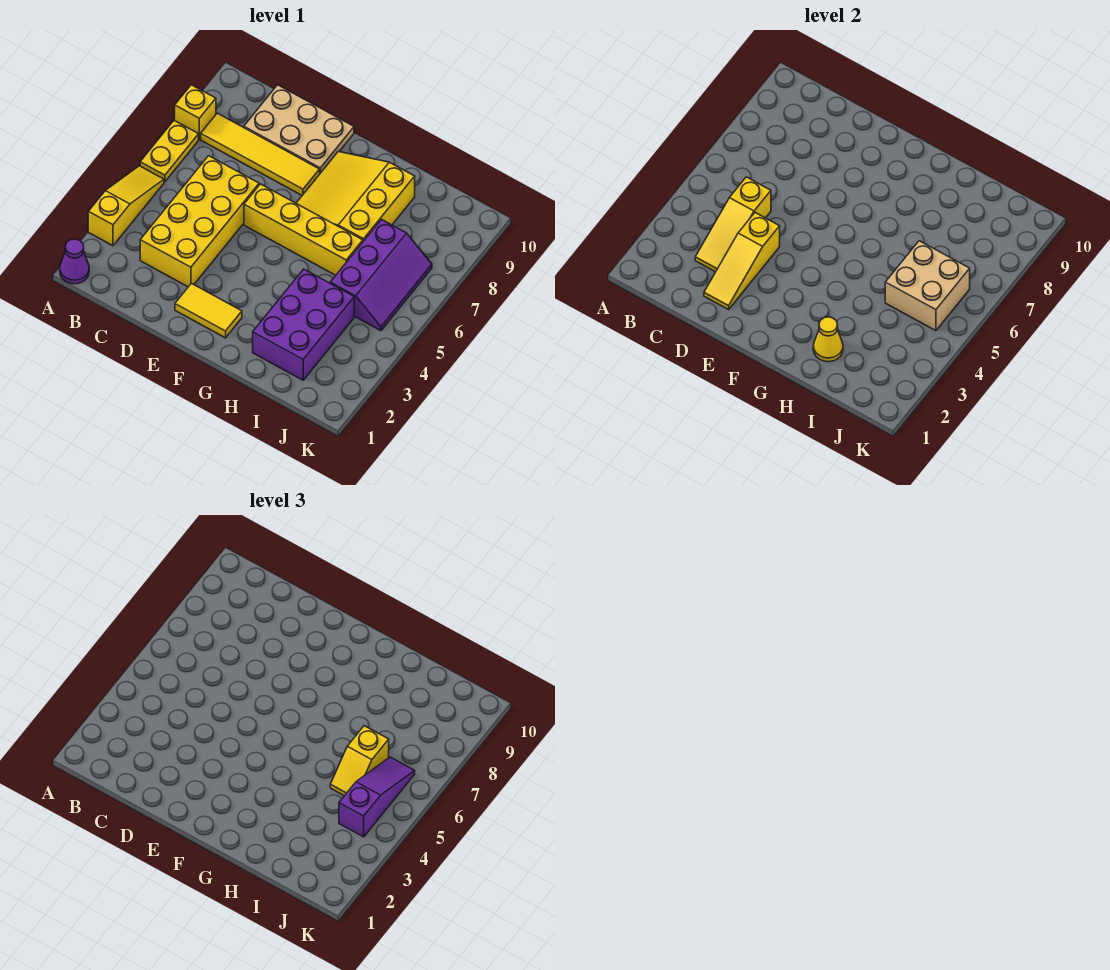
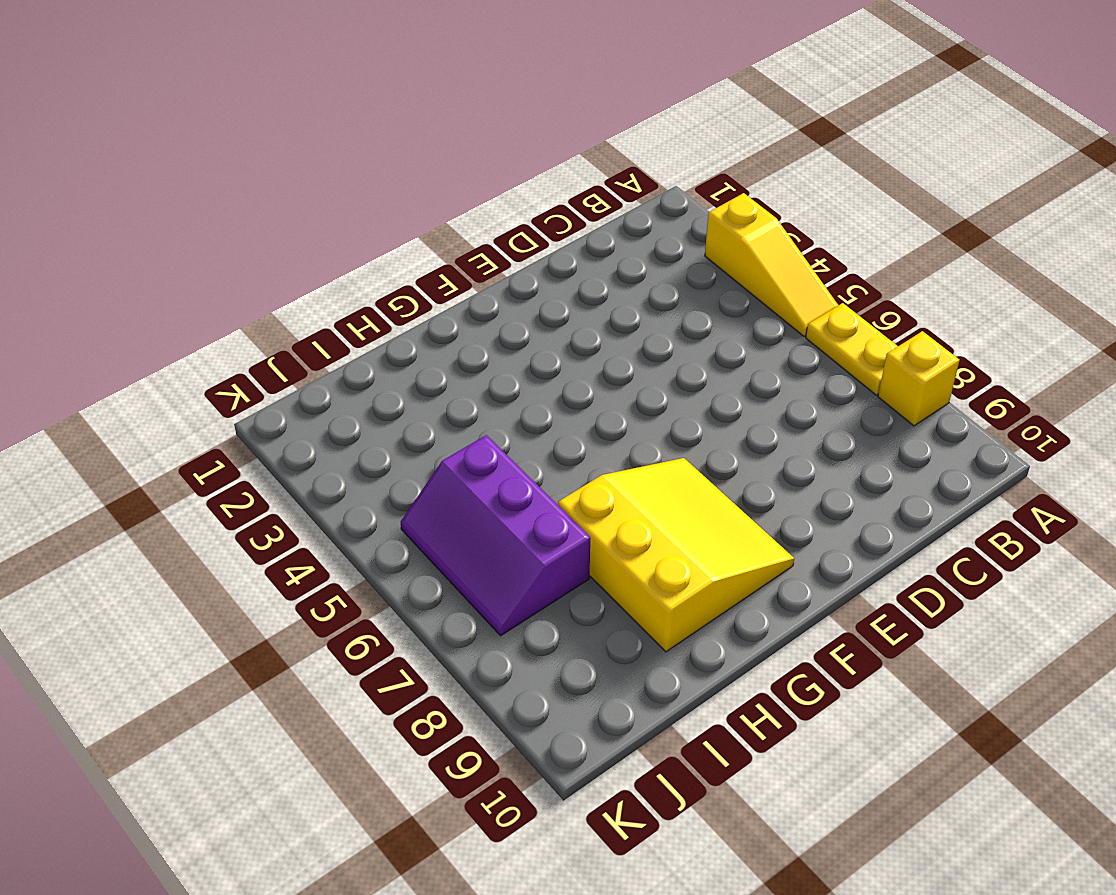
none -> purple 1x1 cone [60,239,89,284]
none -> yellow 1x4 tile [201,113,320,195]
none -> yellow 2x4 brick [140,156,259,287]

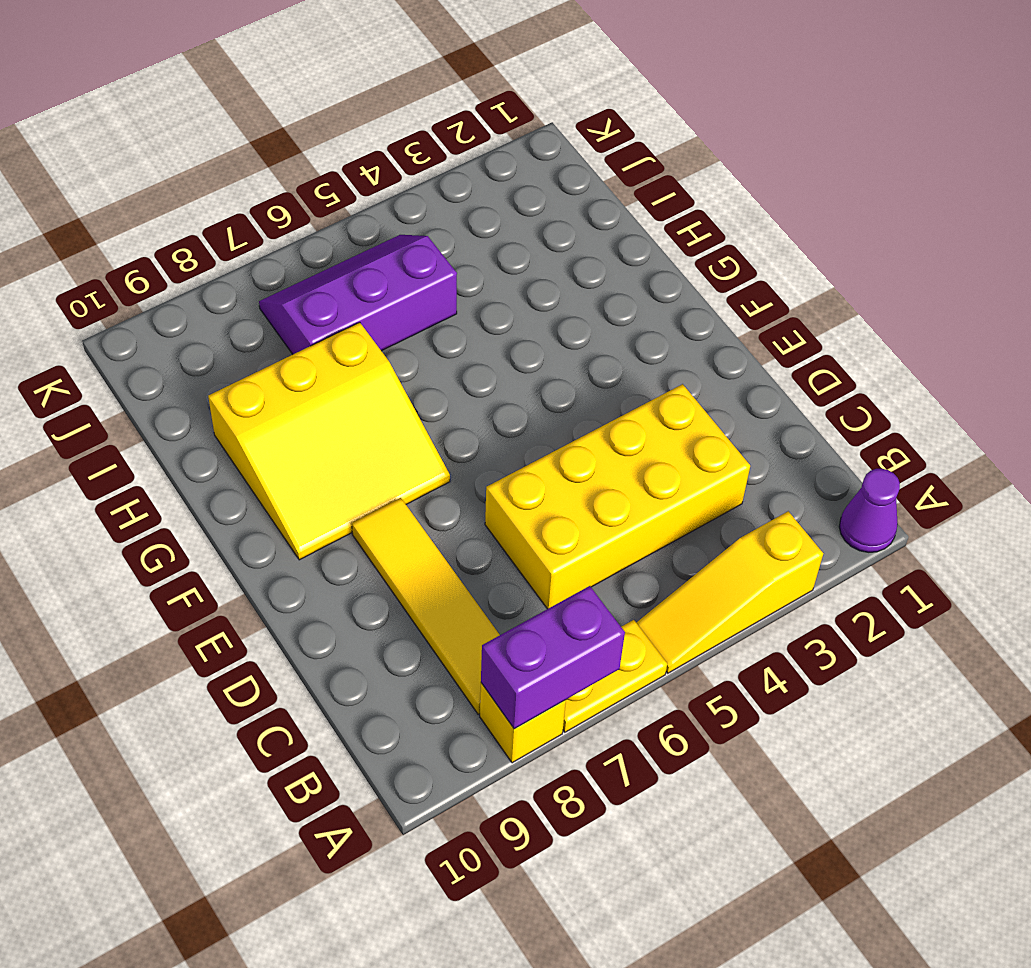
purple 1x2 brick [481,586,625,729] -> none
none -> tan 2x3 plate [244,85,354,173]
none -> yellow 1x2 tile [175,283,242,338]
none -> yellow 1x4 brick [244,184,363,275]

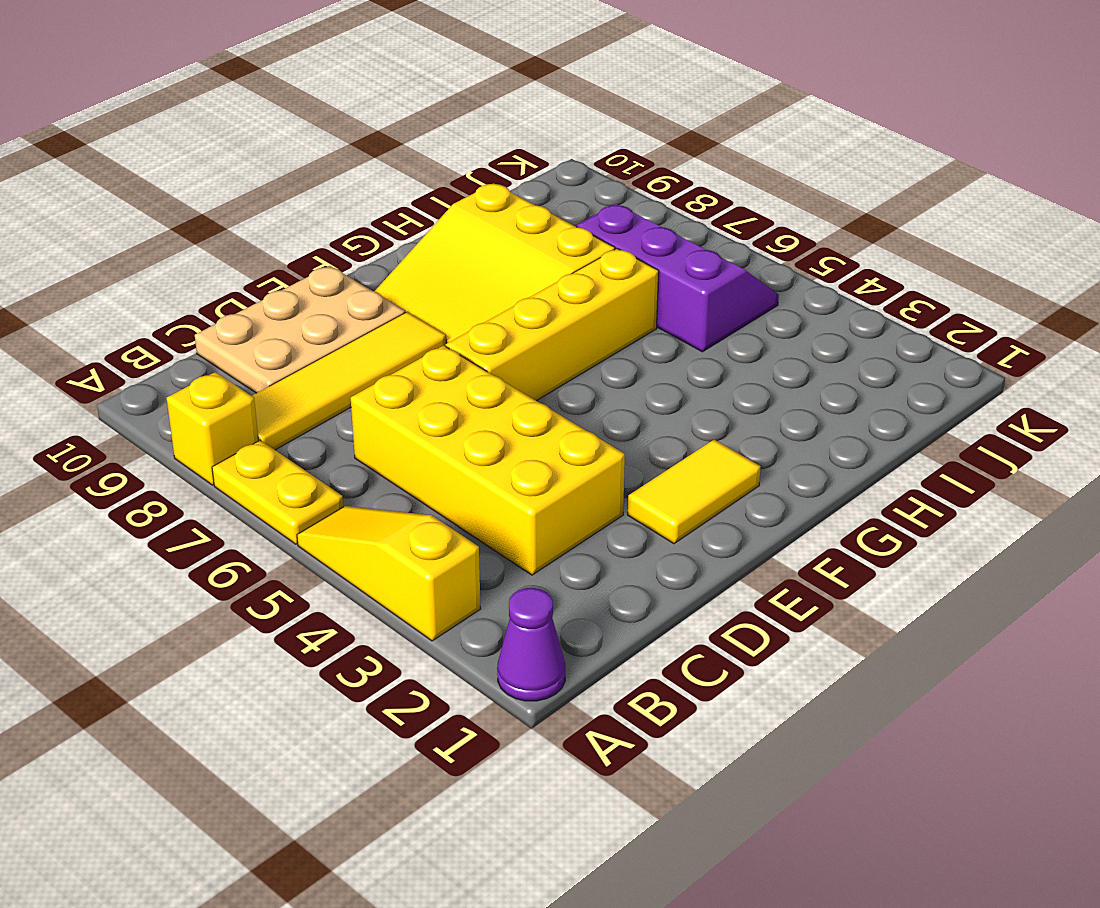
none -> purple 2x3 brick [253,269,354,380]
none -> yellow 1x3 slope [695,177,771,272]
none -> yellow 1x3 slope [704,213,780,309]

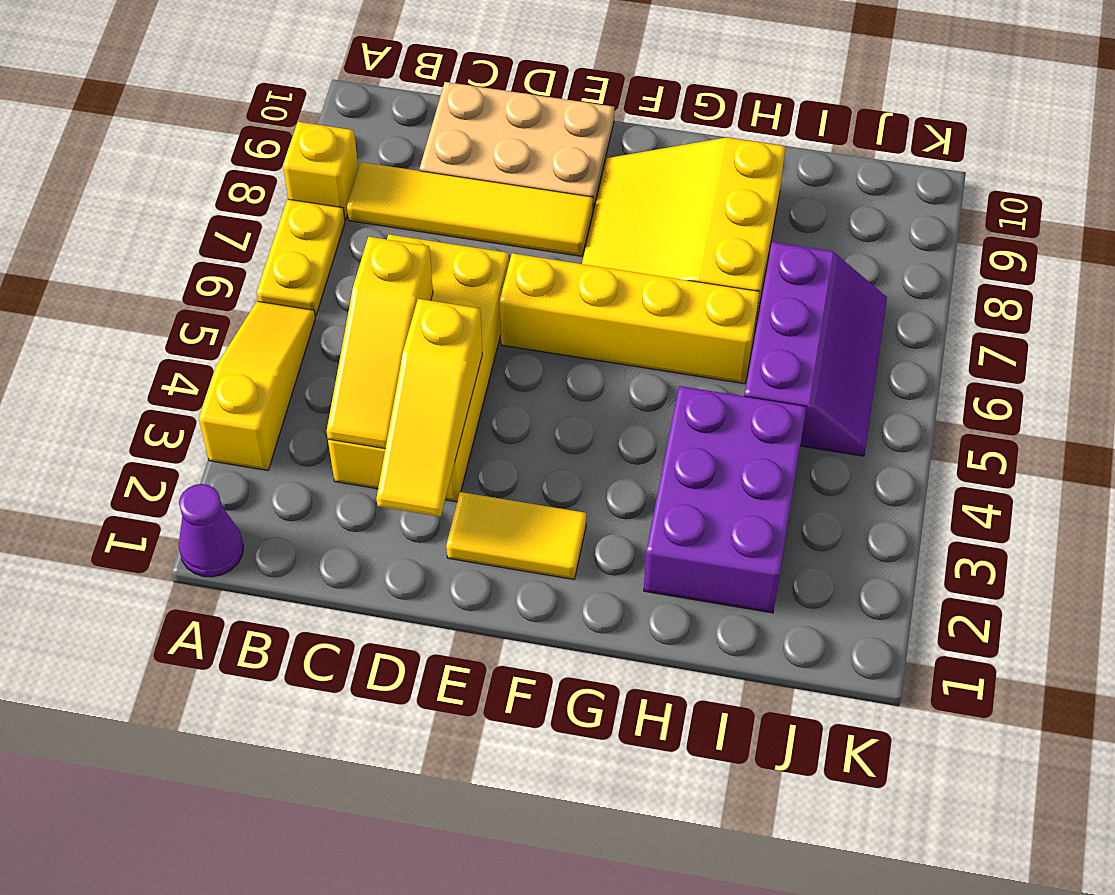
none -> yellow 1x1 cone [813,317,843,362]
none -> tan 2x2 brick [885,241,970,331]
none -> yellow 1x2 slope [330,726,389,796]

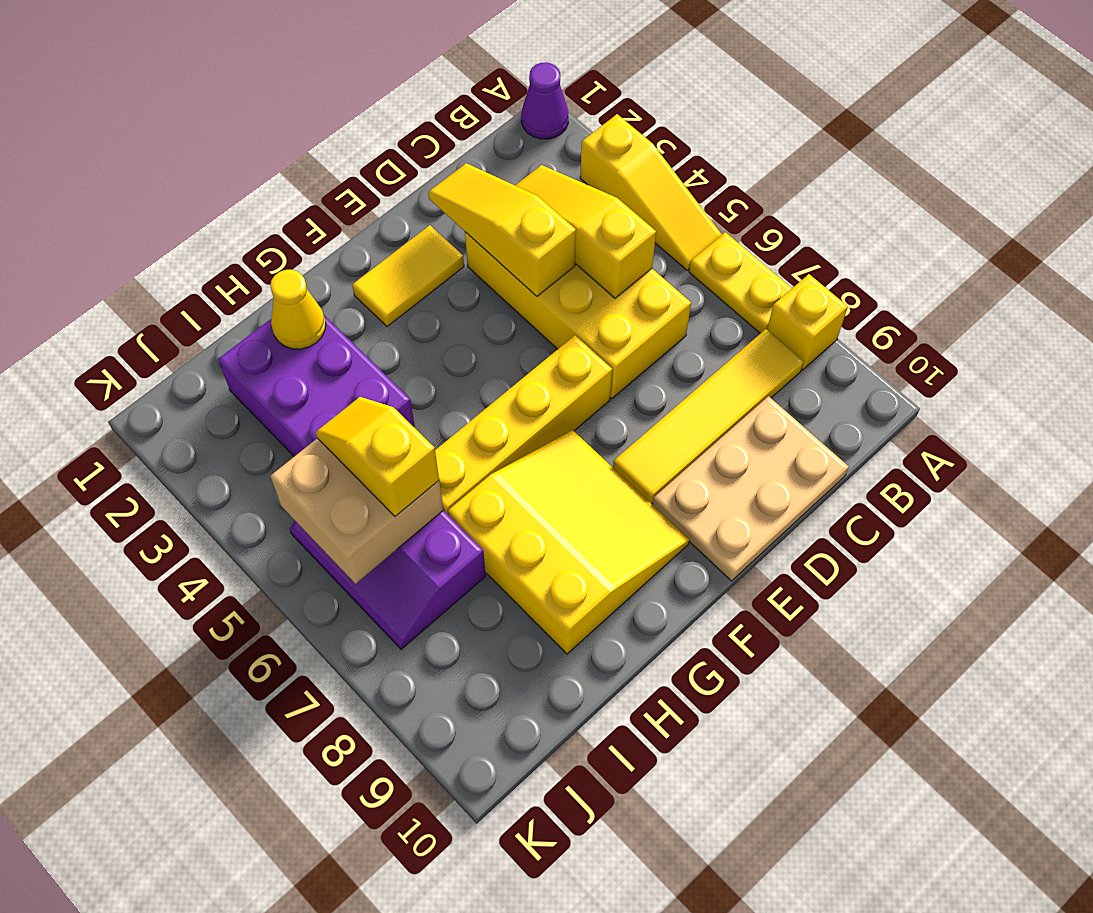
none -> purple 1x3 slope [339,757,415,837]

